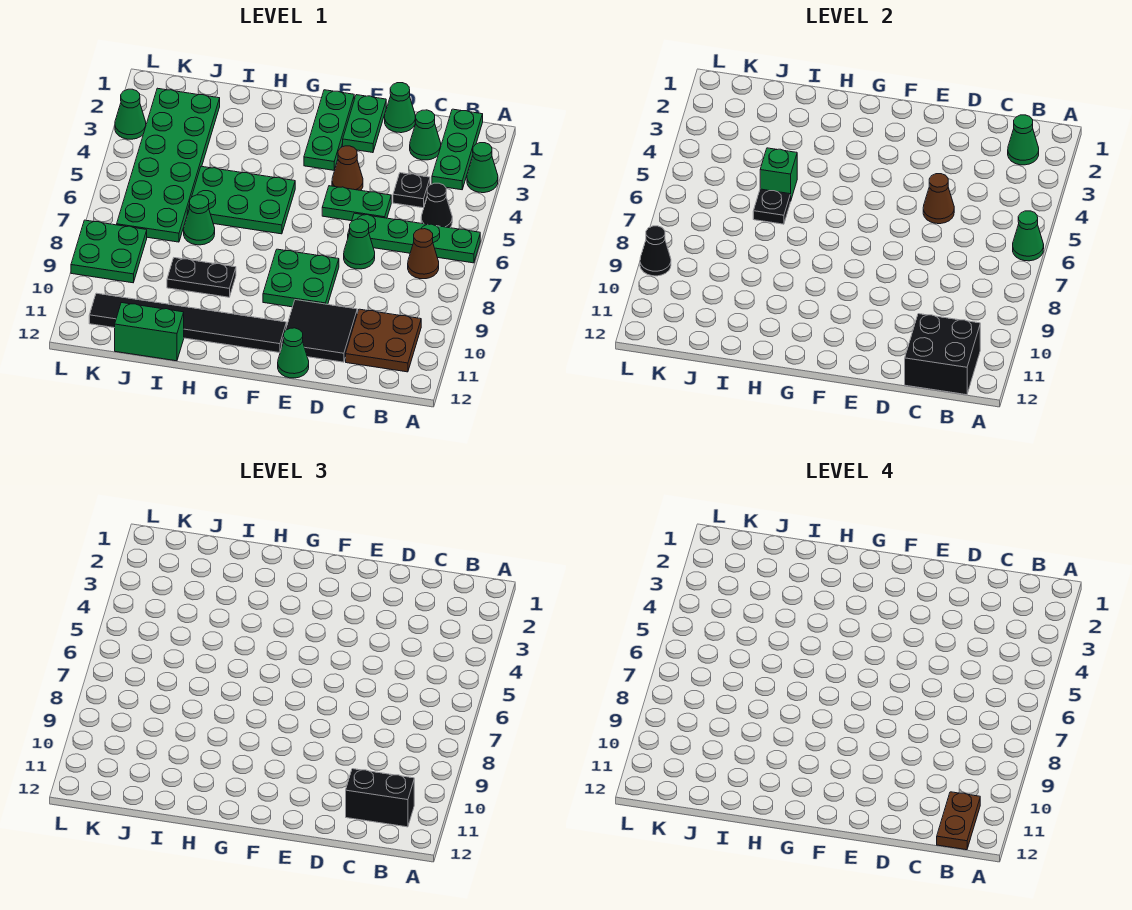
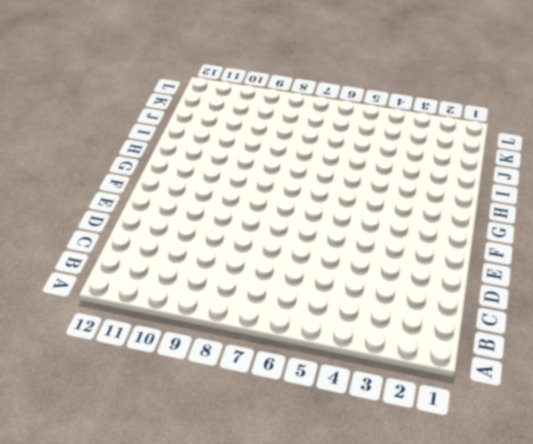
none -> green 1x1 cone [467,143,498,193]
none -> green 1x4 plate [348,213,480,263]
none -> green 1x3 plate [432,109,483,190]
none -> black 1x1 cone [421,183,452,228]

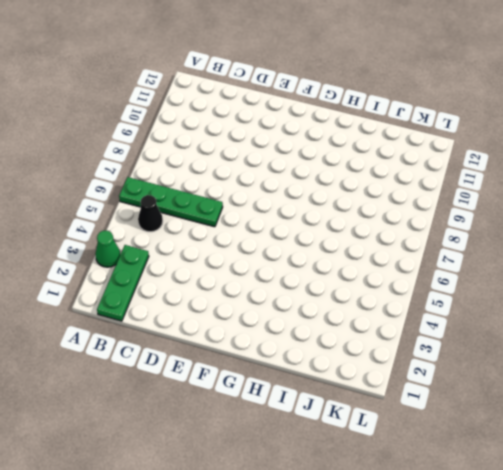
none -> brown 1x1 cone [408,229,439,279]
none -> brown 2x2 plate [346,309,421,372]
none -> green 1x1 cone [410,110,441,160]
none -> black 1x1 plate [393,173,430,208]

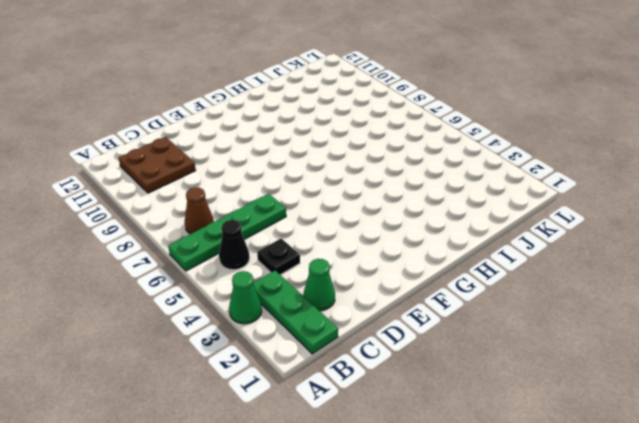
none -> green 1x1 cone [385,83,416,133]
none -> green 1x2 plate [322,186,391,221]
none -> green 1x1 cone [344,219,375,269]
none -> black 2x2 tile [282,300,357,362]

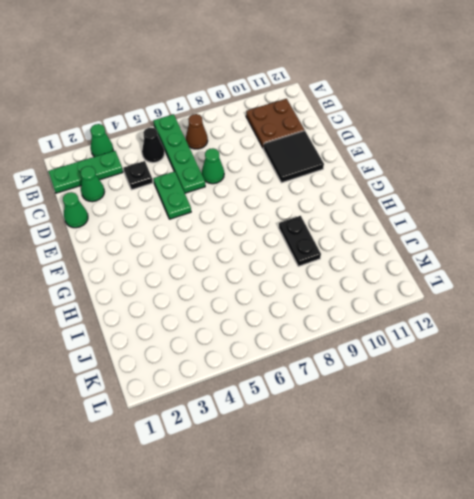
none -> green 1x2 plate [343,95,386,153]
none -> brown 1x1 cone [332,146,363,190]
none -> green 2x2 plate [263,249,339,307]
none -> green 1x1 cone [278,328,309,378]

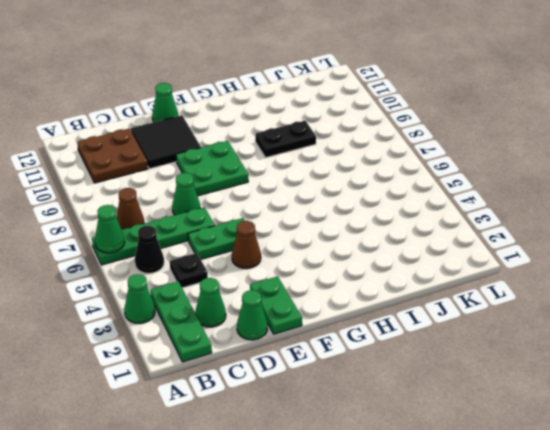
none -> green 1x3 plate [304,90,354,170]
none -> black 1x6 tile [89,293,286,353]
none -> green 2x3 plate [187,166,295,234]
none -> green 1x1 cone [184,195,215,245]

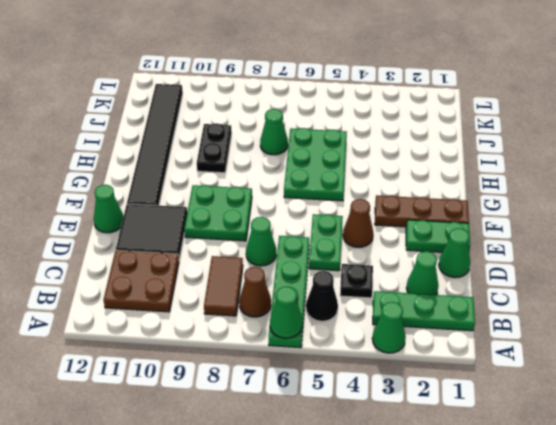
brown 1x2 tile [204,256,243,316] -> none
brown 1x3 plate [375,195,469,227] -> green 1x3 plate [304,90,354,170]
none -> green 1x2 brick [115,303,184,361]
none -> green 2x6 plate [117,88,220,242]
none -> green 2x2 plate [71,220,147,283]
none -> green 1x1 cone [115,89,146,139]

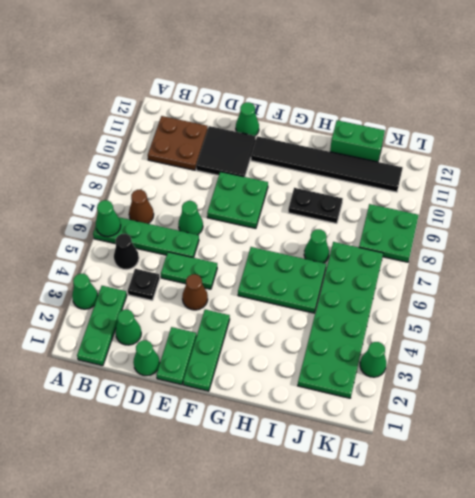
none -> green 1x1 cone [1008,115,1039,165]
none -> black 2x2 brick [905,314,980,395]
none -> brown 1x1 cone [923,174,954,224]
none -> green 1x1 brick [760,148,797,201]

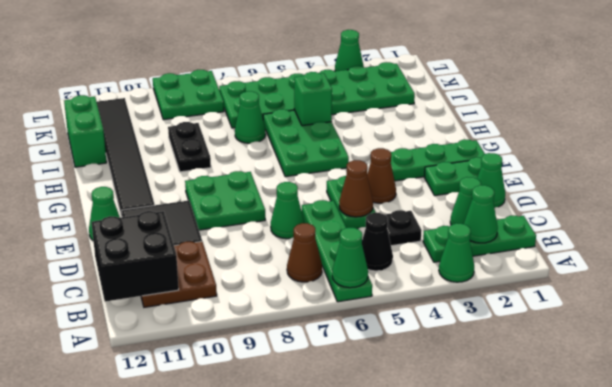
none -> black 1x1 plate [753,189,790,224]
none -> black 1x1 cone [640,226,671,276]
none -> black 1x2 brick [346,769,414,827]
none -> brown 1x2 plate [937,792,980,850]

